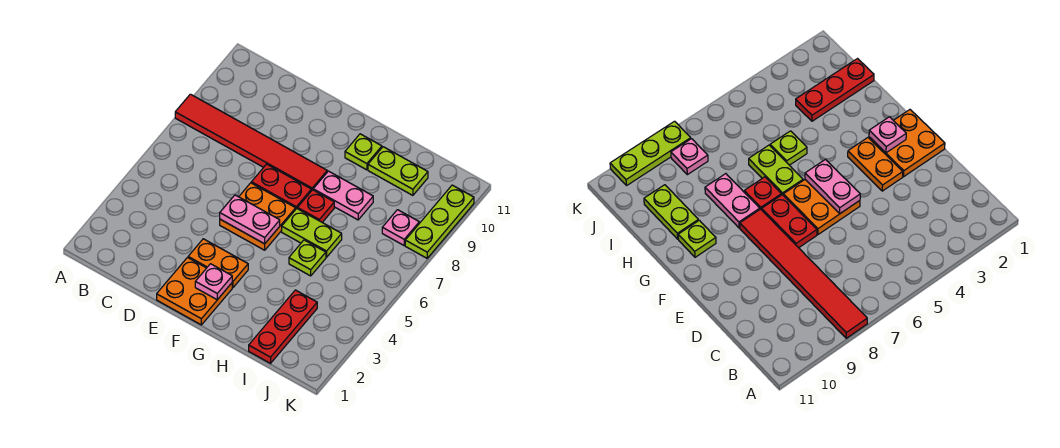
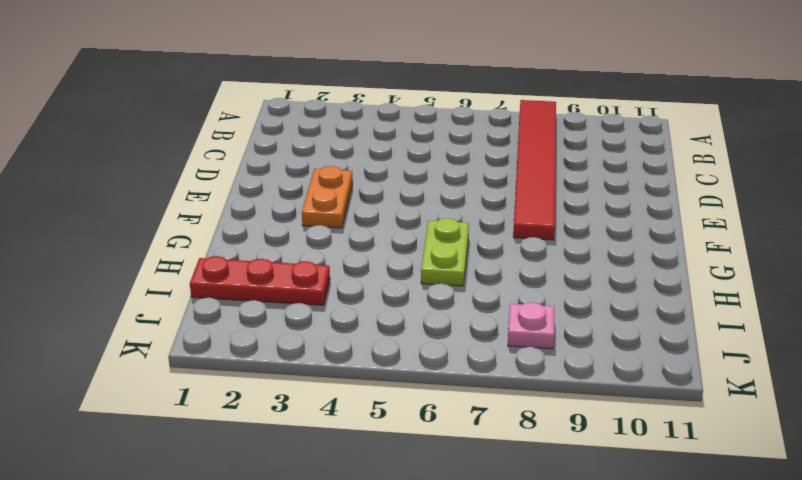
none -> orange 2x2 plate [157,258,232,325]
none -> orange 2x2 plate [220,183,296,250]
none -> red 1x2 plate [251,164,311,209]

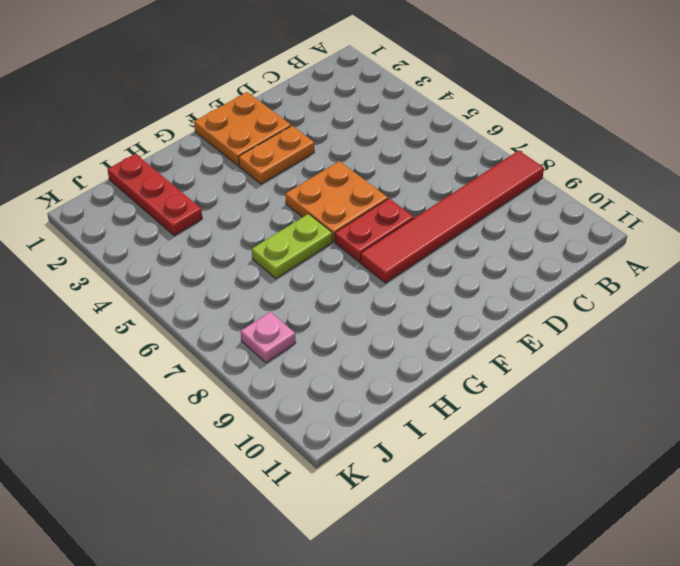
none -> red 1x1 plate [297,190,334,222]
none -> pink 1x2 plate [313,171,373,220]
none -> lime 1x1 plate [345,134,382,170]

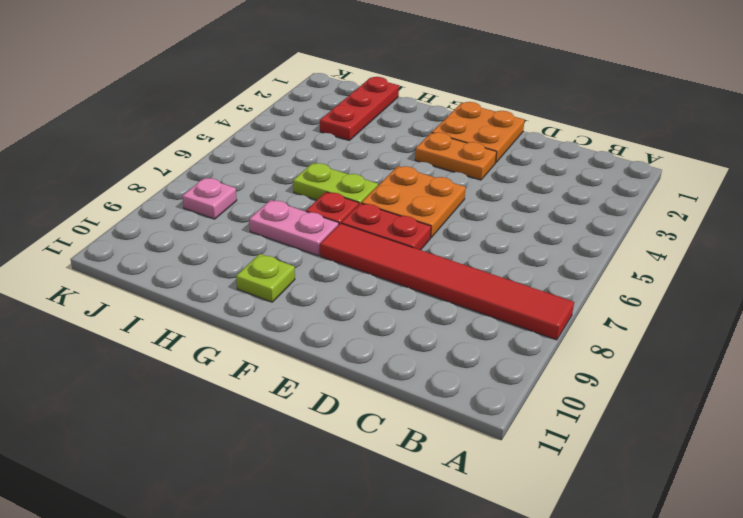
none -> lime 1x1 plate [289,240,326,276]
none -> lime 1x2 plate [368,147,428,195]
none -> lime 1x3 plate [405,185,474,258]

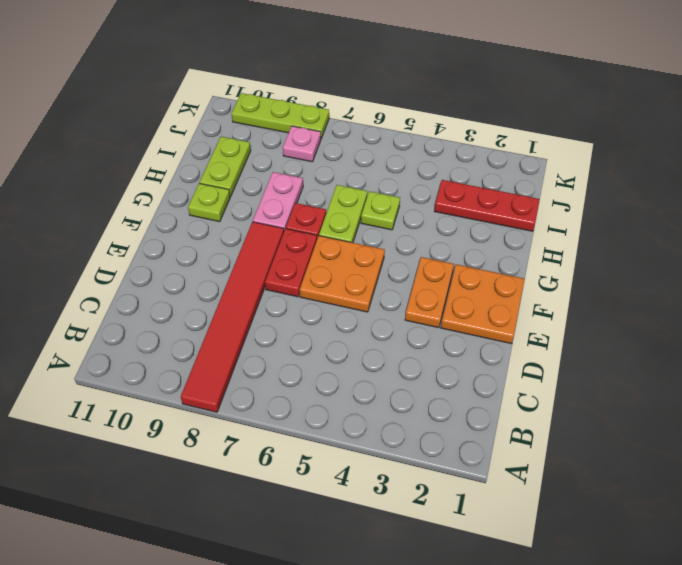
none -> pink 1x2 plate [220,195,280,244]
none -> pink 1x1 plate [195,264,232,300]

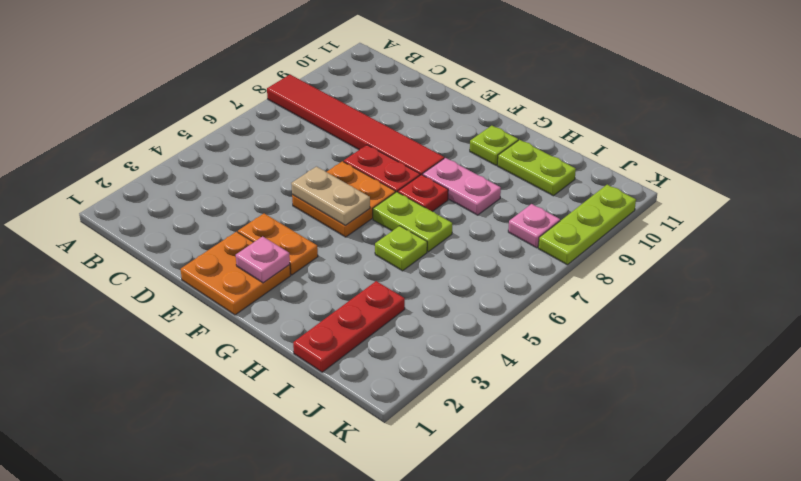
tan 1x2 plate [291,167,370,225] -> pink 1x2 plate [220,195,280,244]

